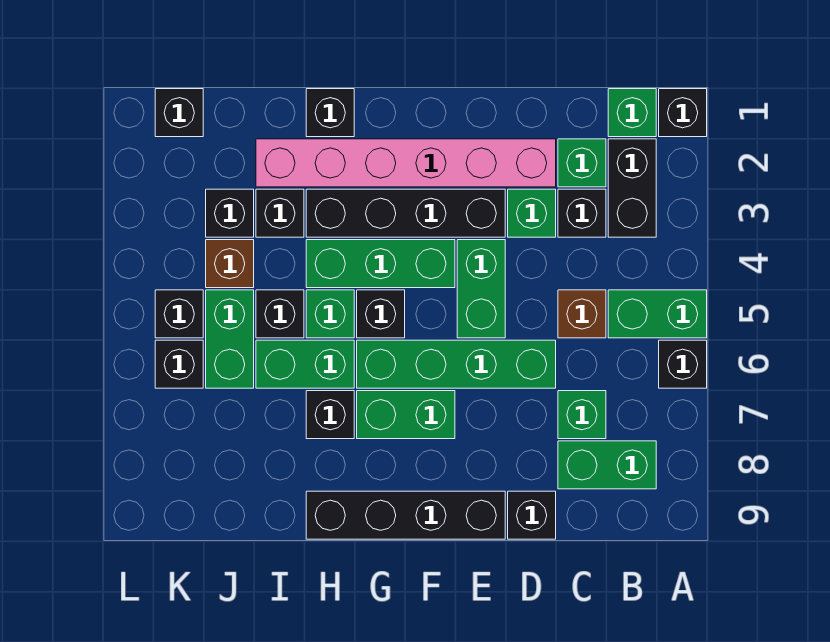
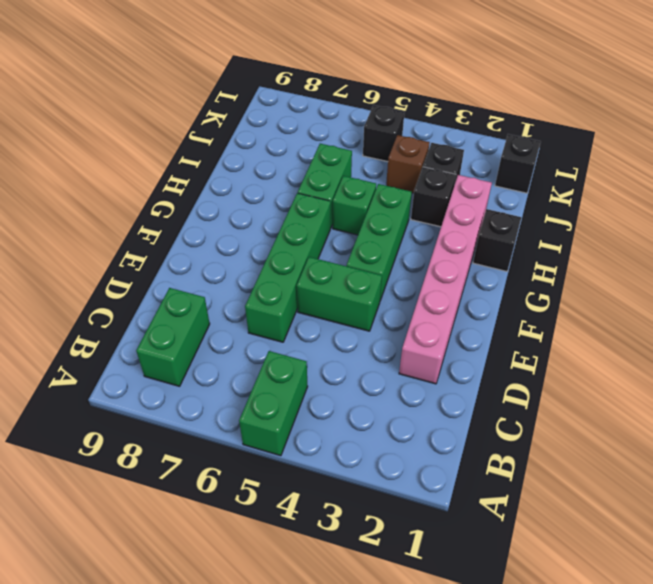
none -> black 1x1 brick [659,89,707,137]
none -> black 1x1 brick [659,340,707,388]
none -> green 1x1 brick [608,89,656,137]
none -> black 1x2 brick [608,139,656,237]

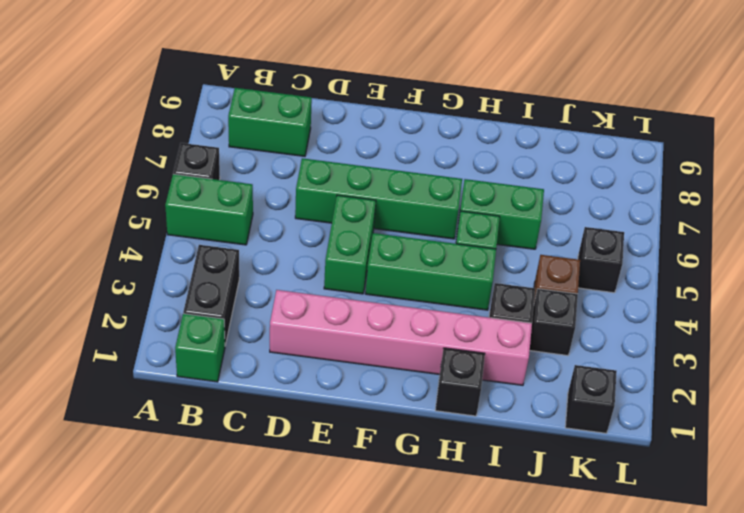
none -> black 1x1 brick [659,89,707,137]
none -> green 1x1 brick [558,139,606,187]
none -> black 1x1 brick [558,189,606,237]
none -> brown 1x1 brick [558,290,606,338]

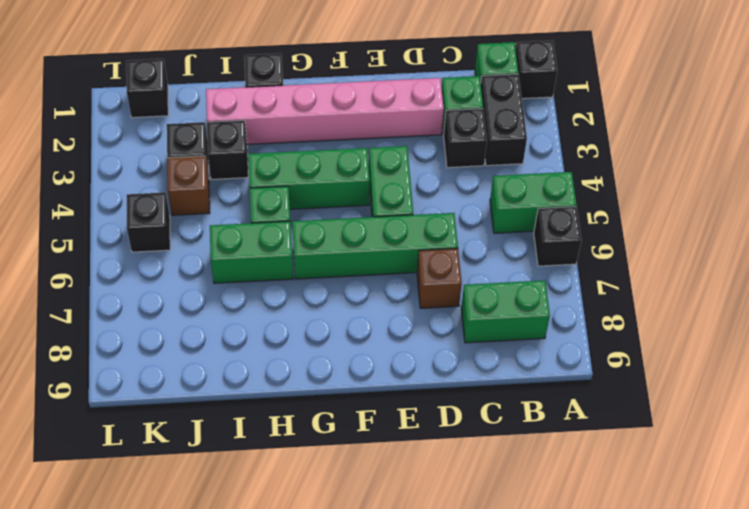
brown 1x1 brick [417,248,462,308] -> brown 1x1 brick moved to [558,290,606,338]
none -> green 1x1 brick [558,391,606,439]
none -> green 1x1 brick [508,189,556,237]
none -> black 1x1 brick [508,491,556,539]
none -> black 1x4 brick [306,189,505,237]

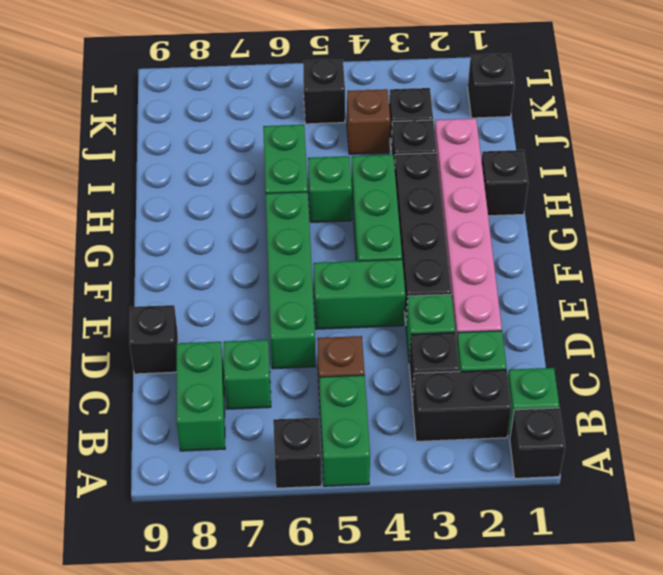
none -> black 1x4 brick [306,491,505,539]
none -> green 1x2 brick [357,391,455,439]
none -> black 1x1 brick [357,290,405,338]
none -> black 1x1 brick [306,391,354,439]

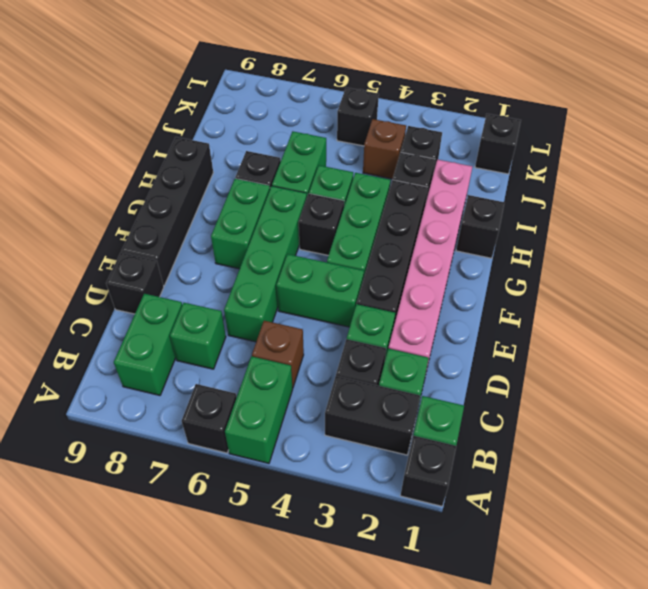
none -> black 1x1 brick [256,290,304,338]
none -> green 1x2 brick [206,290,254,388]
none -> black 1x1 brick [155,340,203,388]

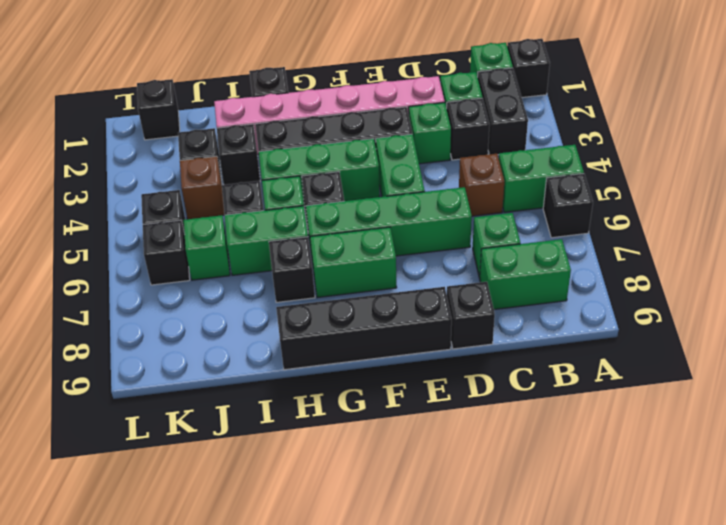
green 1x1 brick [184,215,230,280] -> green 1x2 brick [206,290,254,388]

